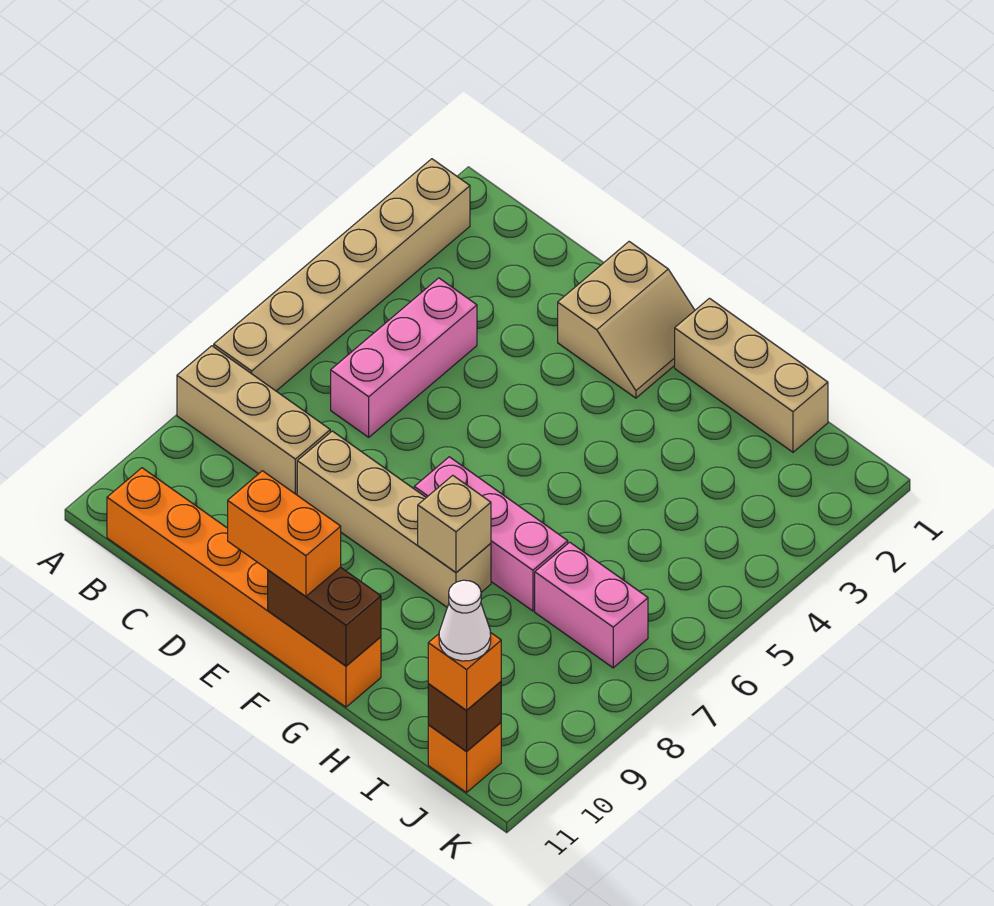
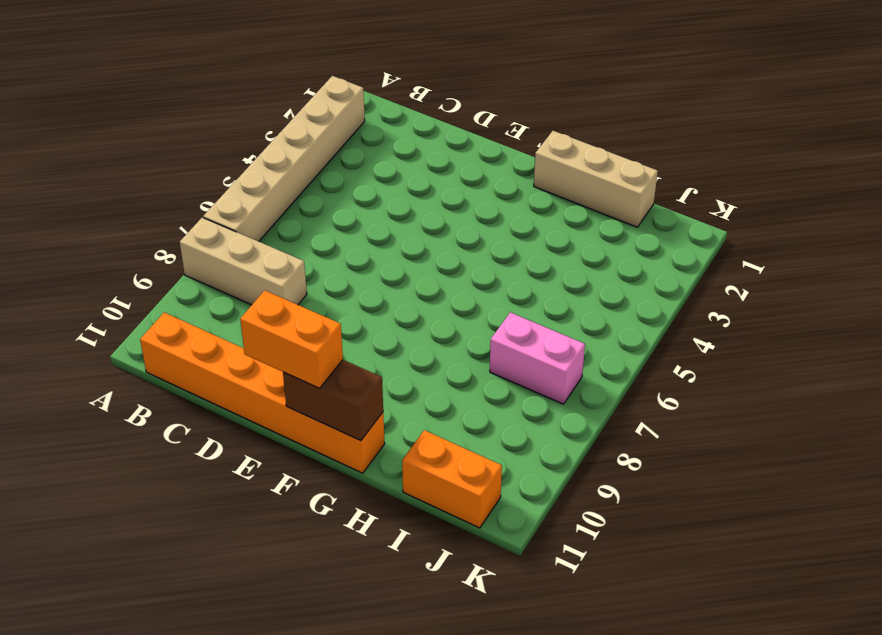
orange 1x2 brick [402,430,502,528] -> orange 1x1 brick [428,723,501,793]
none -> pink 1x3 brick [331,278,477,437]
none -> tan 1x4 brick [297,431,491,607]
none -> tan 2x2 slope [558,242,695,398]

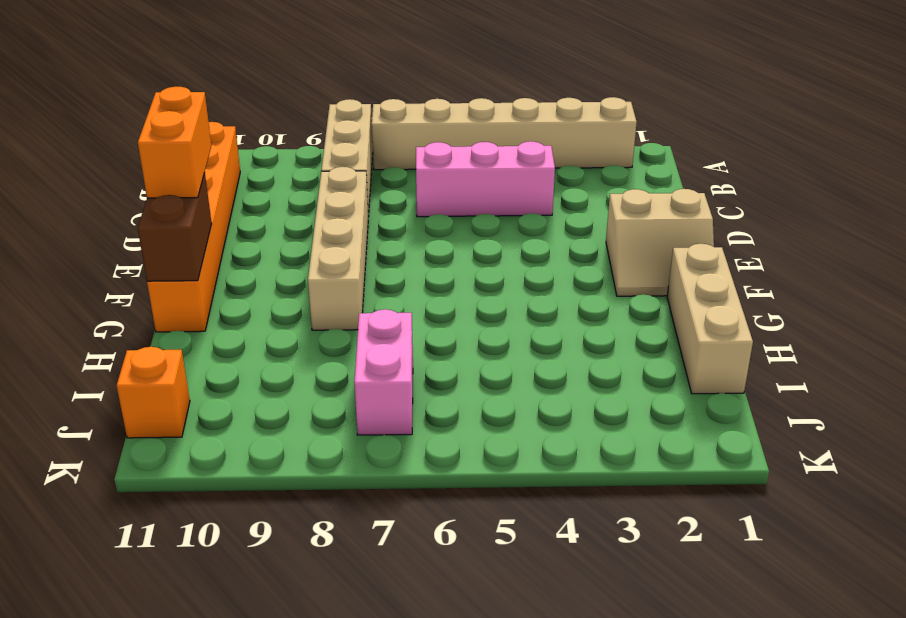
none -> pink 1x3 brick [414,457,568,611]
none -> tan 1x1 brick [418,475,491,572]
none -> brown 1x1 brick [428,682,501,752]

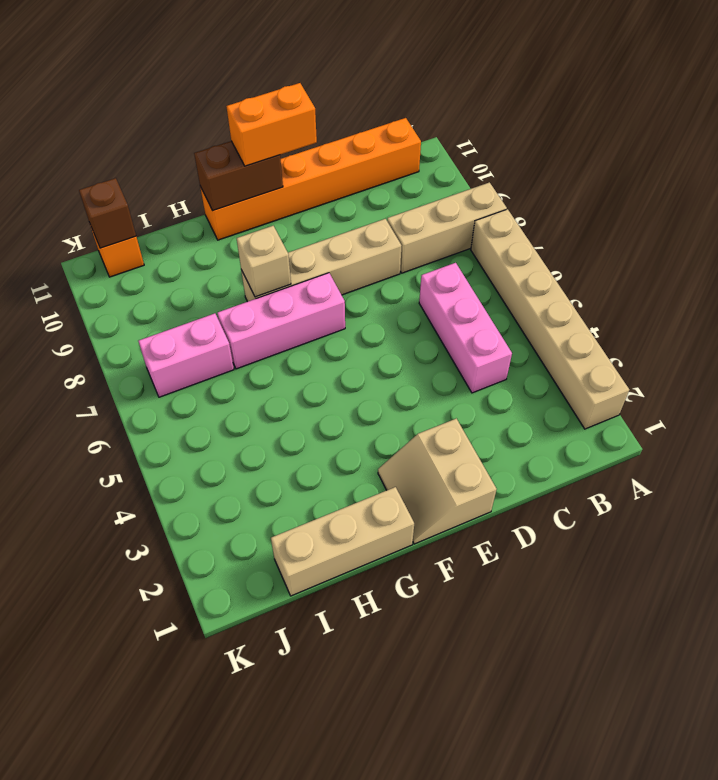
none -> orange 1x1 brick [428,632,501,710]
none -> white 1x1 cone [439,580,491,661]

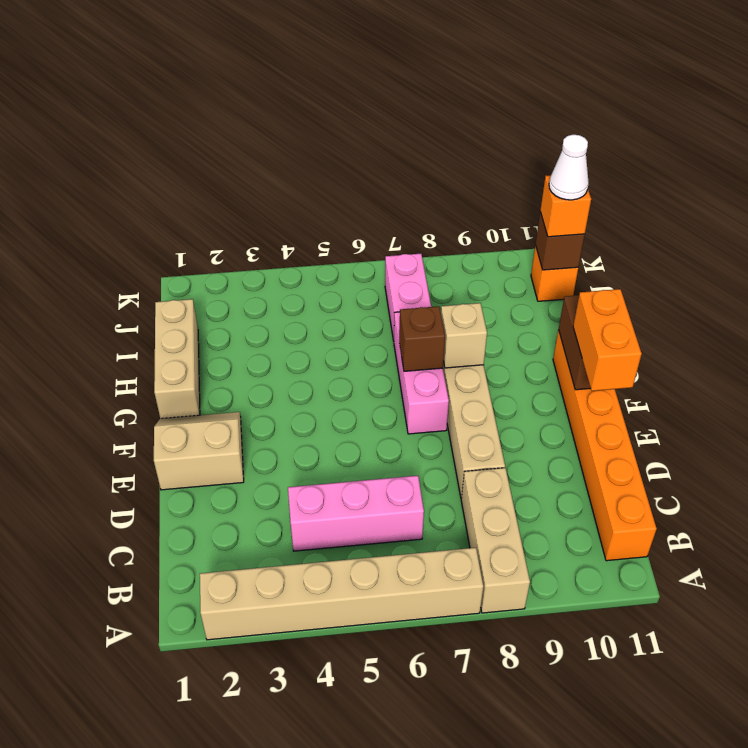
brown 1x1 brick [399,306,445,371] -> none

